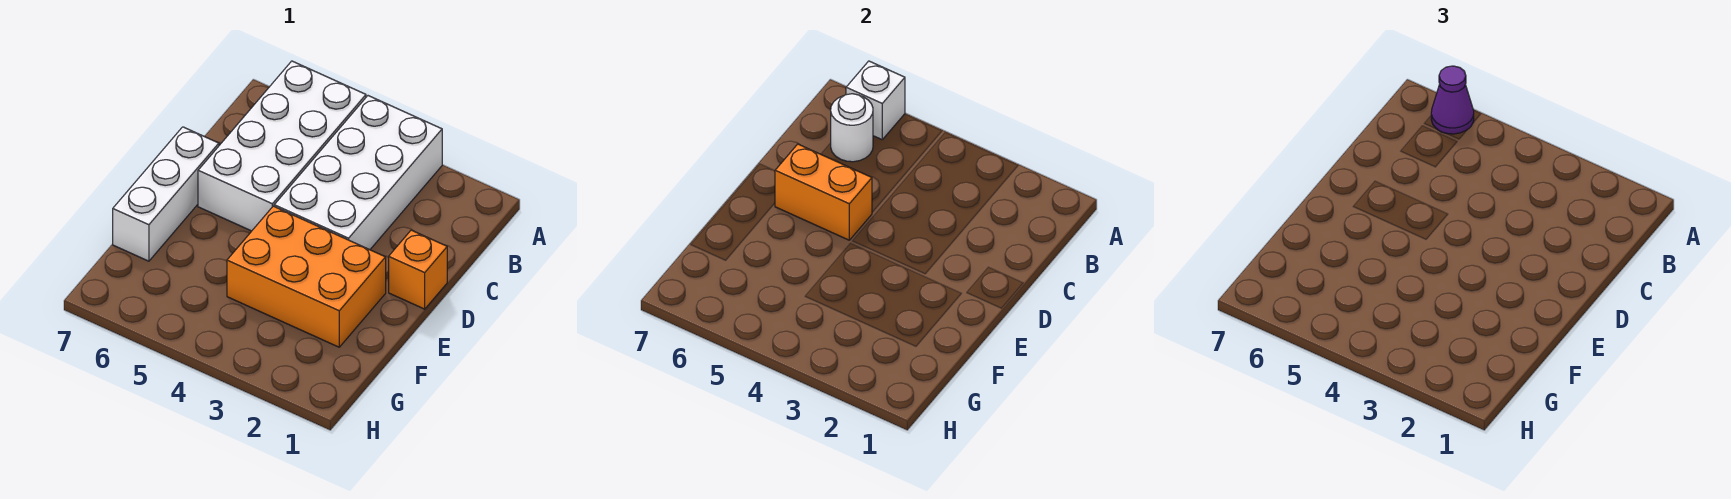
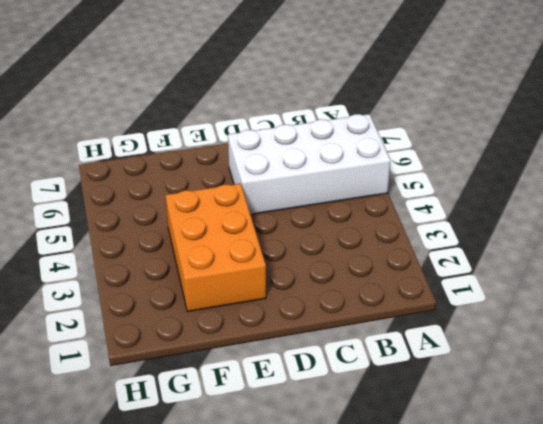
none -> white 2x4 brick [274,96,442,250]
none -> orange 1x1 brick [389,230,447,309]

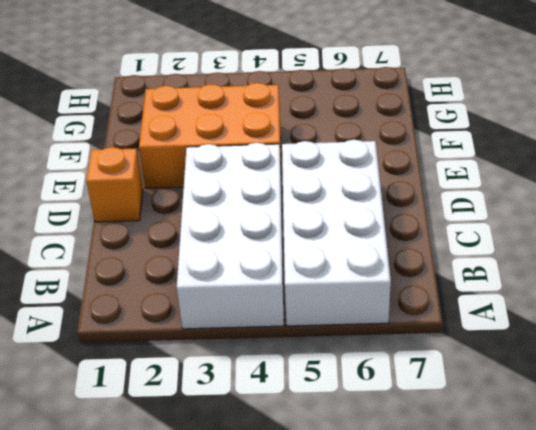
none -> white 1x3 brick [113,127,219,261]
none -> white 1x1 brick [846,61,905,139]

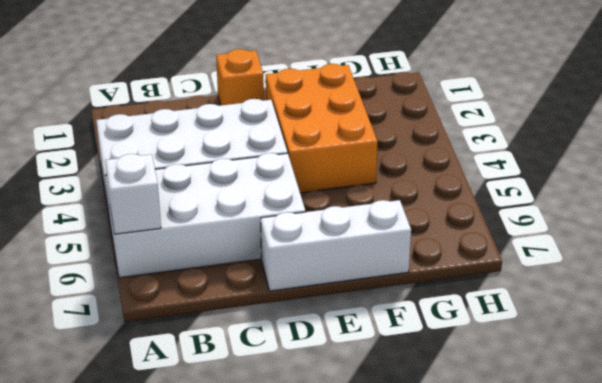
none -> white 1x1 round brick [831,94,873,162]
none -> orange 1x2 brick [775,144,872,240]

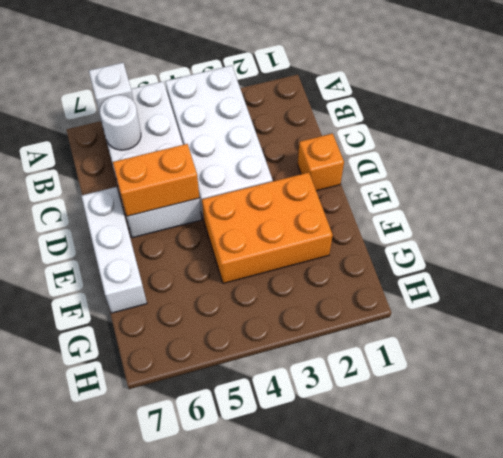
none -> purple 1x1 cone [1431,66,1474,134]

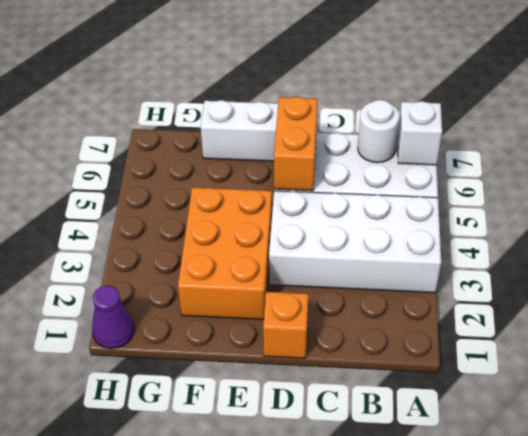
purple 1x1 cone [92,285,134,349] -> purple 1x1 cone moved to [1431,66,1474,134]

